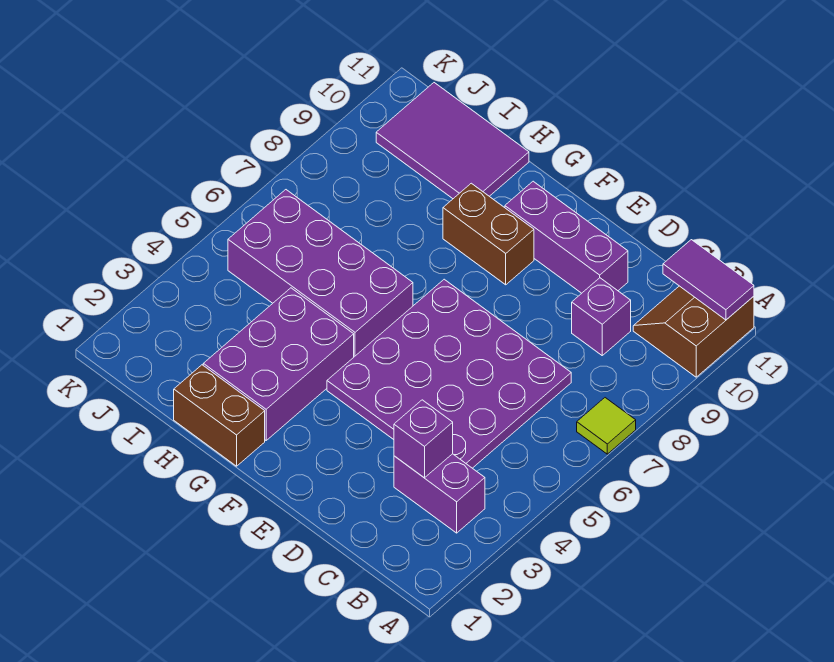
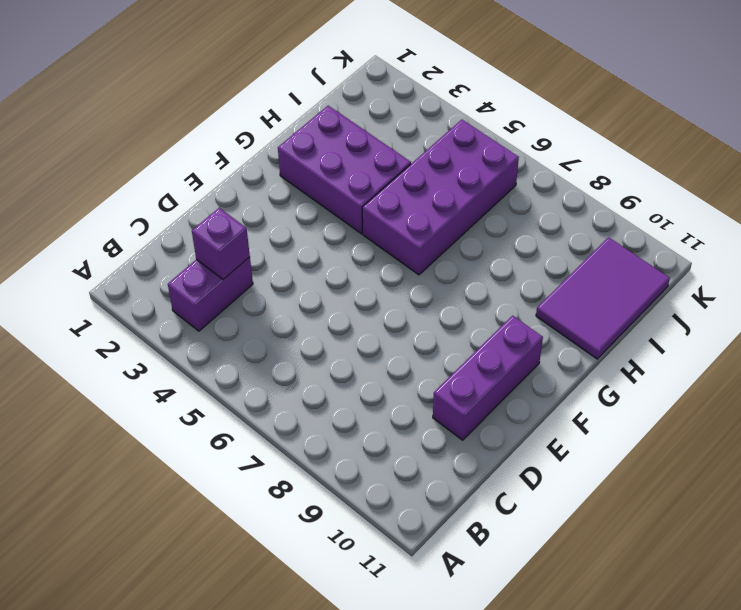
none -> lime 1x1 tile [577,398,636,454]
none -> brown 2x2 slope [633,286,754,377]
none -> purple 4x4 plate [327,279,571,468]

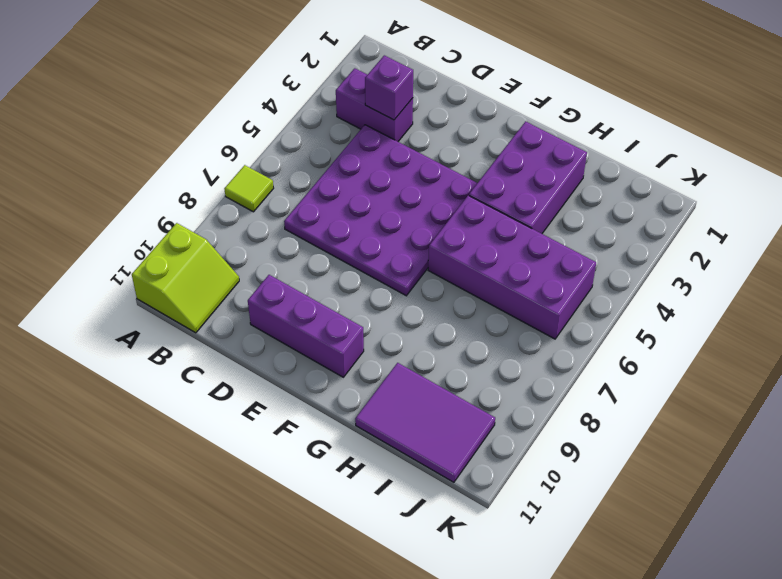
lime 2x2 slope [132,223,239,333] -> brown 2x2 slope [633,286,754,377]
none -> purple 1x1 brick [572,278,631,355]
none -> brown 1x2 brick [443,183,534,285]
none -> brown 1x2 brick [174,365,265,466]

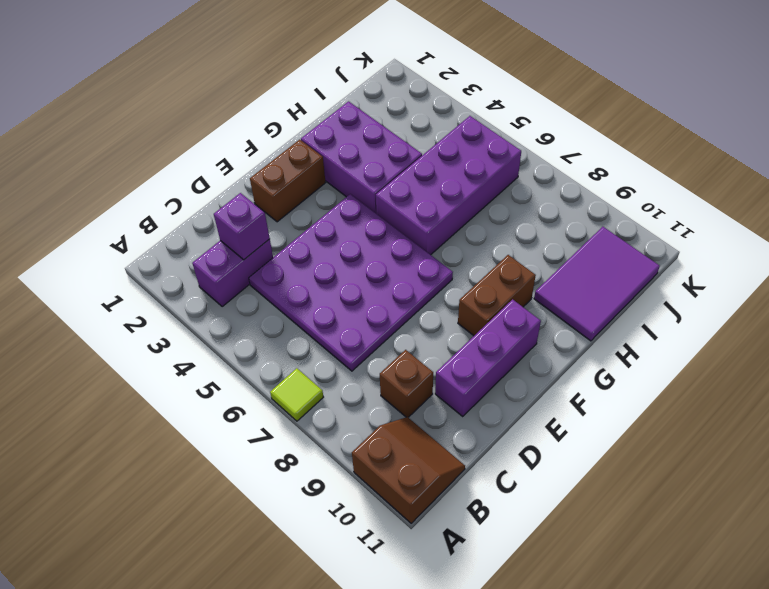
brown 1x1 brick [380,350,433,417] -> purple 1x1 brick [572,278,631,355]
brown 1x2 brick [250,140,326,222] -> brown 1x2 brick moved to [174,365,265,466]
none -> purple 1x2 tile [663,240,754,320]

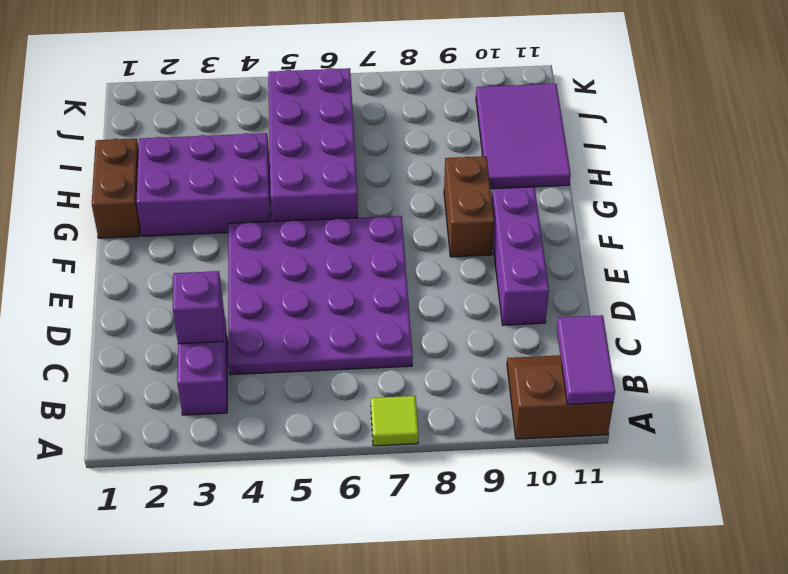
none -> purple 1x1 brick [572,278,631,355]

